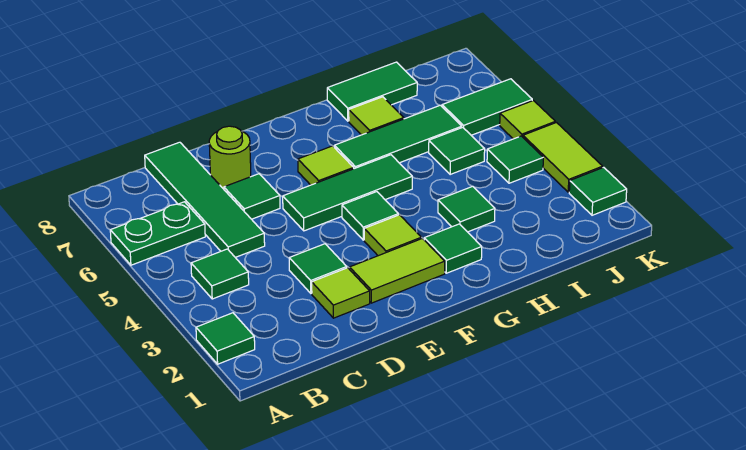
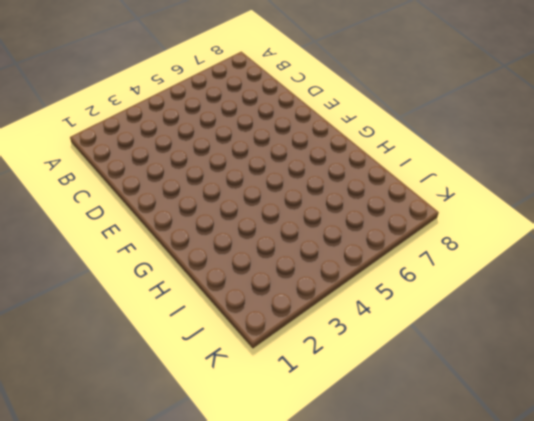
none -> green 1x1 tile [196,313,255,364]
none -> green 1x2 plate [110,202,205,265]
none -> green 1x1 tile [191,249,249,299]

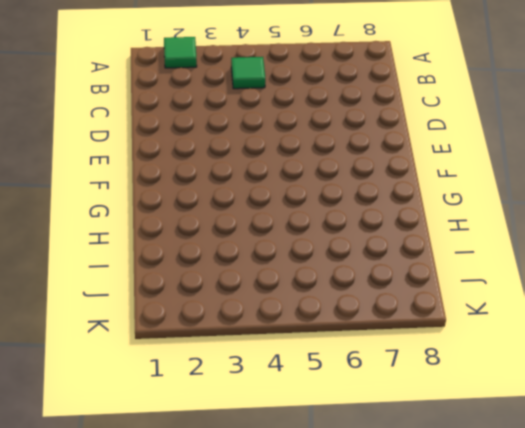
none -> green 1x2 plate [110,202,205,265]
none -> green 1x4 tile [145,142,265,257]
none -> lime 1x1 tile [312,268,370,318]

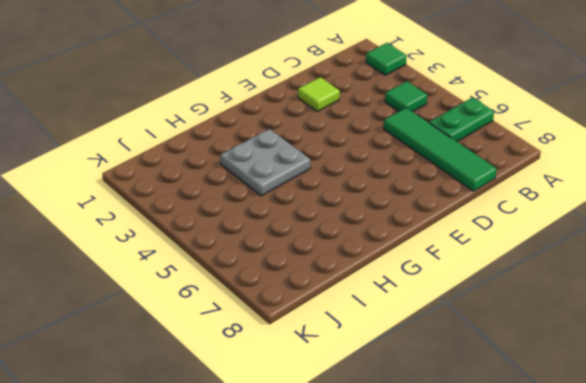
grey 2x2 plate [220,129,310,196] -> green 1x1 tile [438,186,495,232]
none -> green 1x1 tile [289,244,347,293]
none -> green 1x1 tile [224,174,280,219]
none -> lime 1x1 round brick [209,126,251,189]

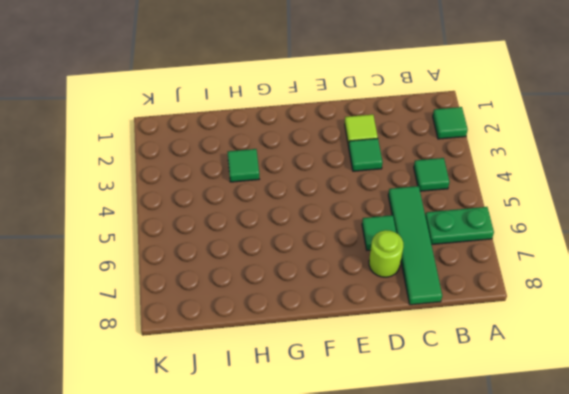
none -> lime 1x2 tile [350,238,445,303]
none -> green 1x3 tile [283,155,412,231]
none -> lime 1x1 tile [364,215,421,256]

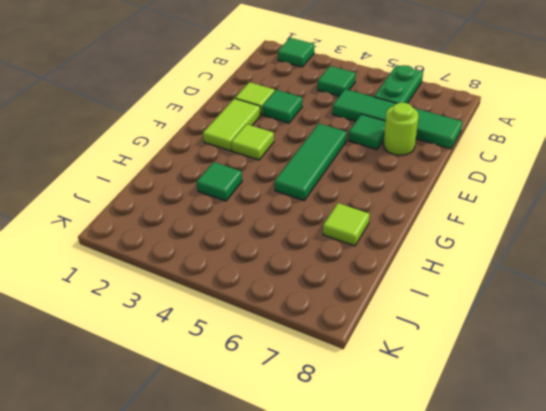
none -> green 1x1 tile [342,192,398,240]
none -> lime 1x1 tile [298,146,354,185]
none -> green 1x1 tile [424,224,482,273]

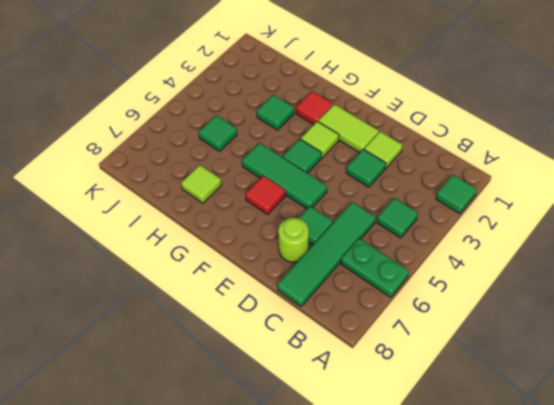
red 1x1 tile [245,176,285,214] -> lime 1x1 tile [298,146,354,185]
red 1x1 tile [296,91,333,125] -> green 1x1 tile [424,224,482,273]
none -> green 1x3 tile [334,105,462,169]
none -> green 1x2 tile [327,62,417,121]
none -> green 1x1 tile [487,136,543,183]

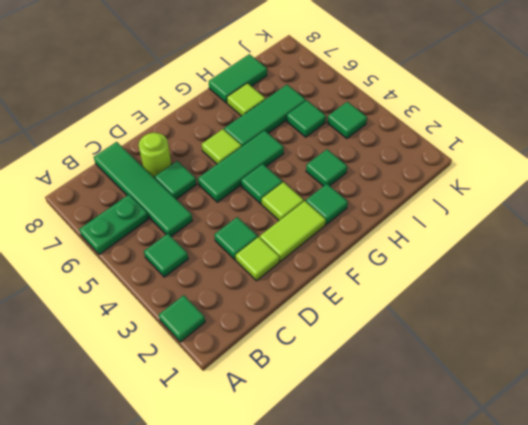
none -> green 1x2 tile [442,79,532,135]
none -> green 1x1 tile [569,167,627,215]
none -> lime 1x2 tile [523,123,603,192]

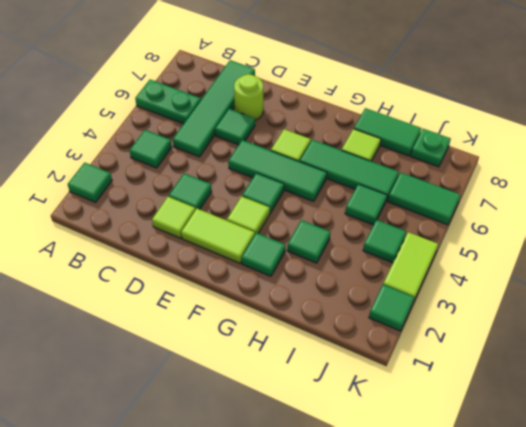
green 1x1 plate [411,129,451,167] -> none
none -> lime 1x1 tile [500,101,555,139]

